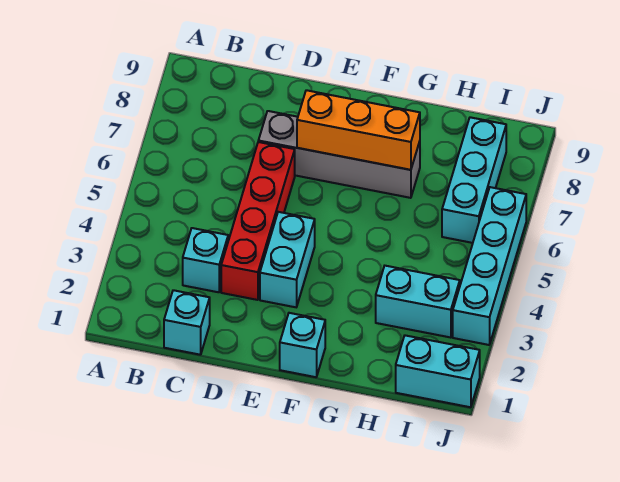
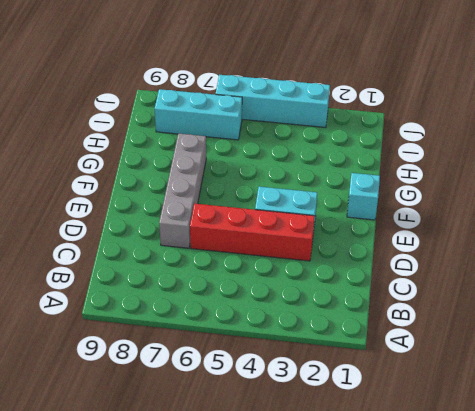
none -> cyan 1x1 brick [164,290,210,355]
none -> cyan 1x1 brick [183,228,228,292]

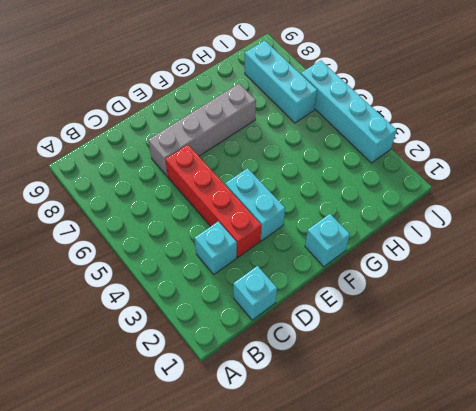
none -> cyan 1x2 brick [376,266,460,338]
none -> cyan 1x2 brick [396,335,480,407]

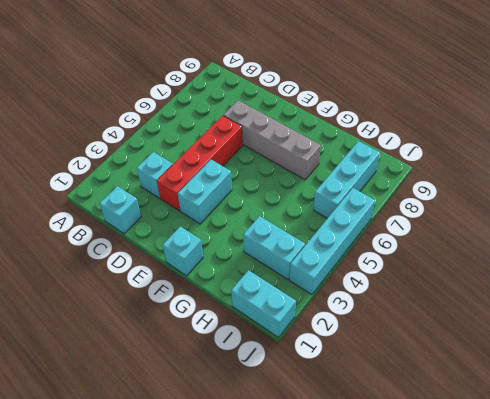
none -> orange 1x3 brick [297,90,420,170]

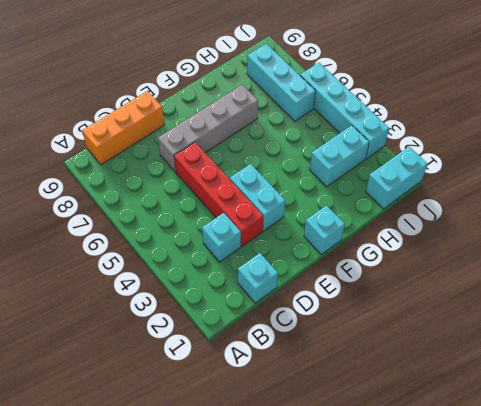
orange 1x3 brick [82,91,165,165] -> orange 1x3 brick moved to [297,90,420,170]

